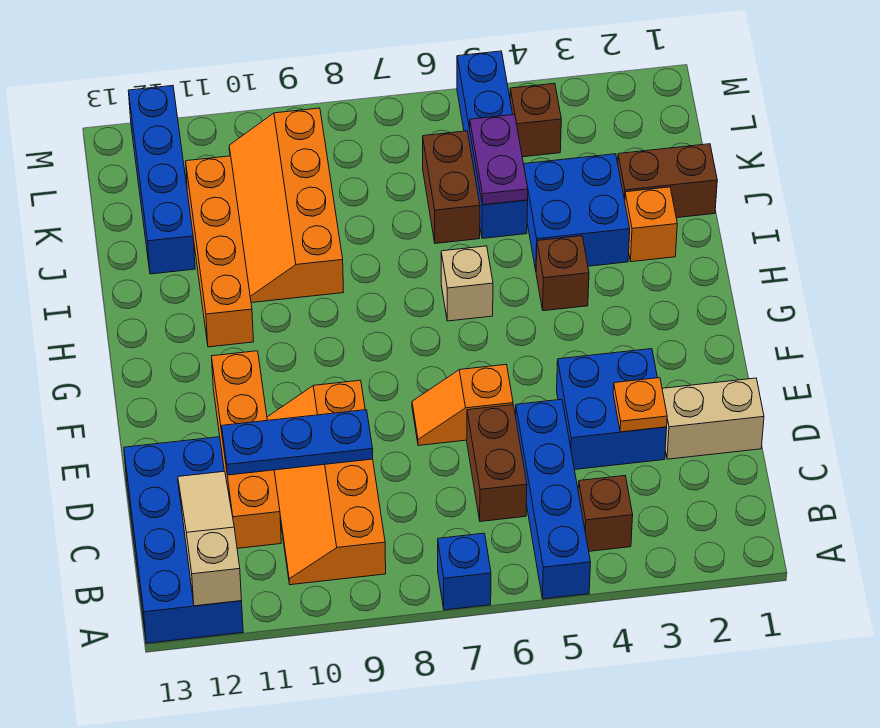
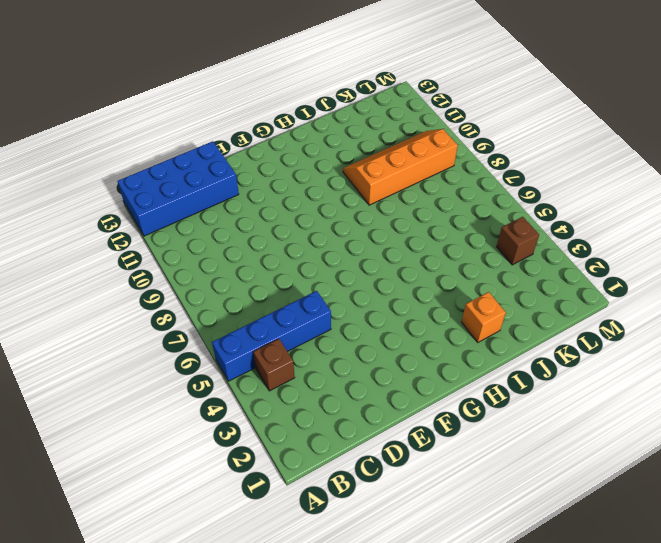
none -> blue 1x1 brick [438,533,491,610]
none -> orange 2x4 slope [267,380,386,585]
none -> brown 1x2 brick [467,405,527,522]

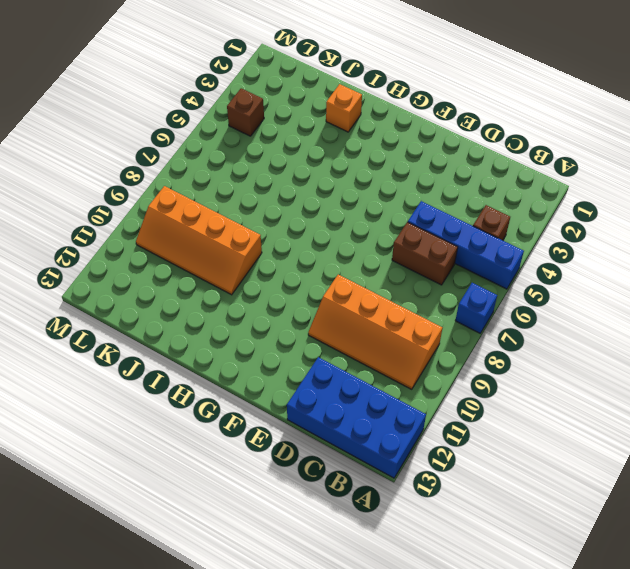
none -> orange 1x4 brick [212,351,281,548]
none -> tan 1x2 brick [662,378,764,459]
none -> blue 2x2 brick [557,349,667,470]

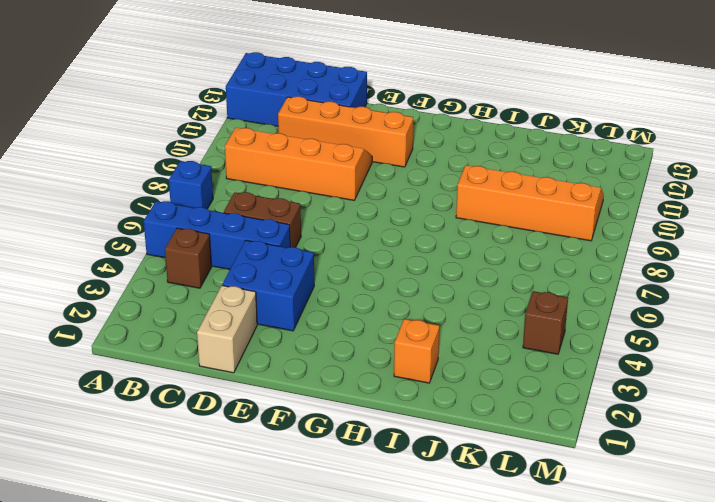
none -> orange 1x2 slope [412,365,513,446]
none -> brown 1x1 brick [536,236,589,311]
none -> tan 1x1 brick [441,246,493,321]

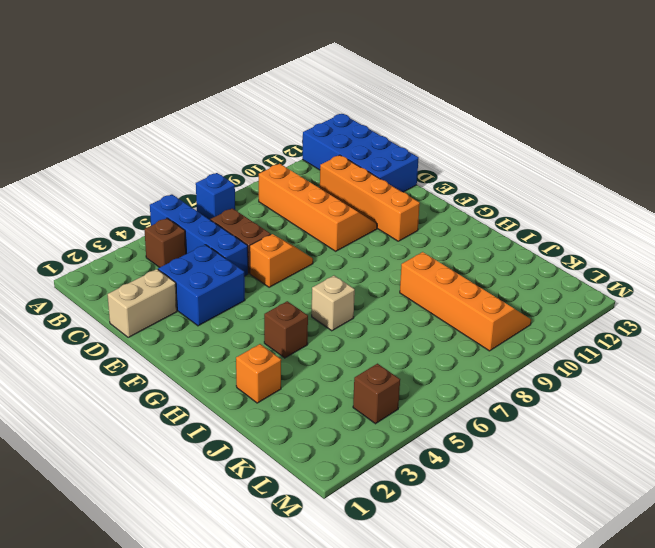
none -> orange 1x4 brick [186,156,254,347]
none -> blue 2x2 brick [524,154,630,270]
none -> brown 1x2 brick [618,144,717,218]

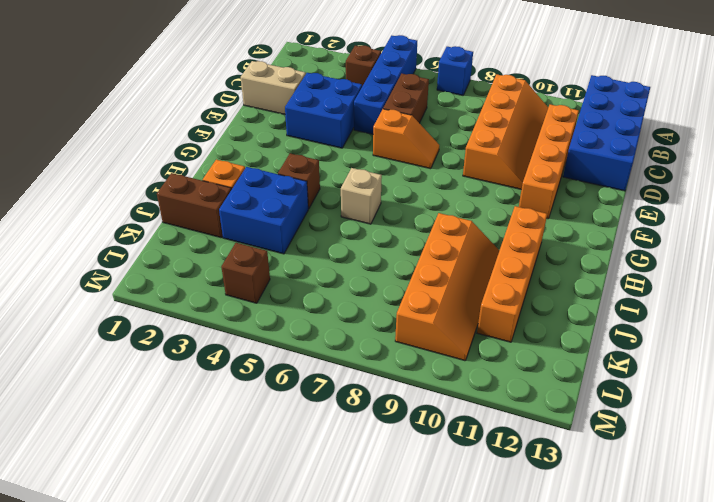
none -> blue 1x4 brick [457,51,528,238]
none -> brown 1x2 brick [423,131,480,243]
none -> blue 1x4 brick [128,86,195,274]

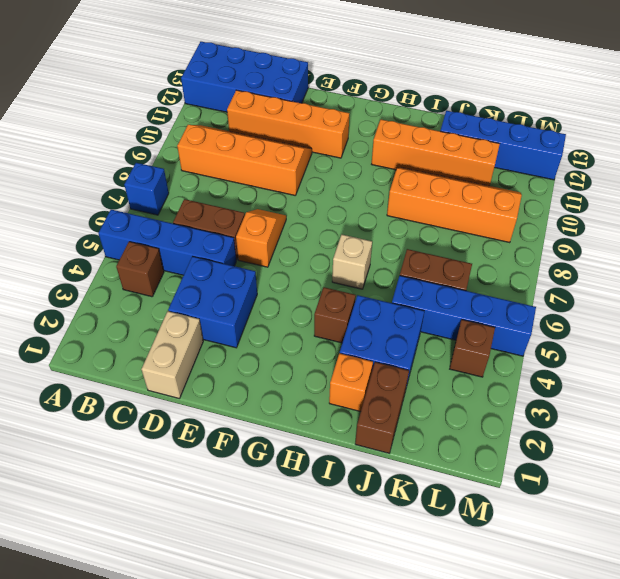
none -> tan 1x3 slope [178,471,242,606]
none -> orange 1x1 plate [613,378,667,432]
none -> blue 1x3 plate [222,410,373,475]

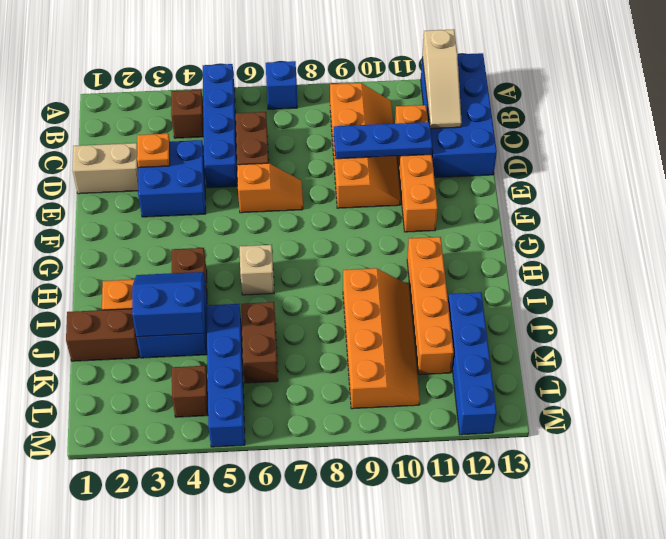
blue 2x2 slope [132,272,205,337] -> none
none -> purple 1x2 plate [470,114,528,205]

